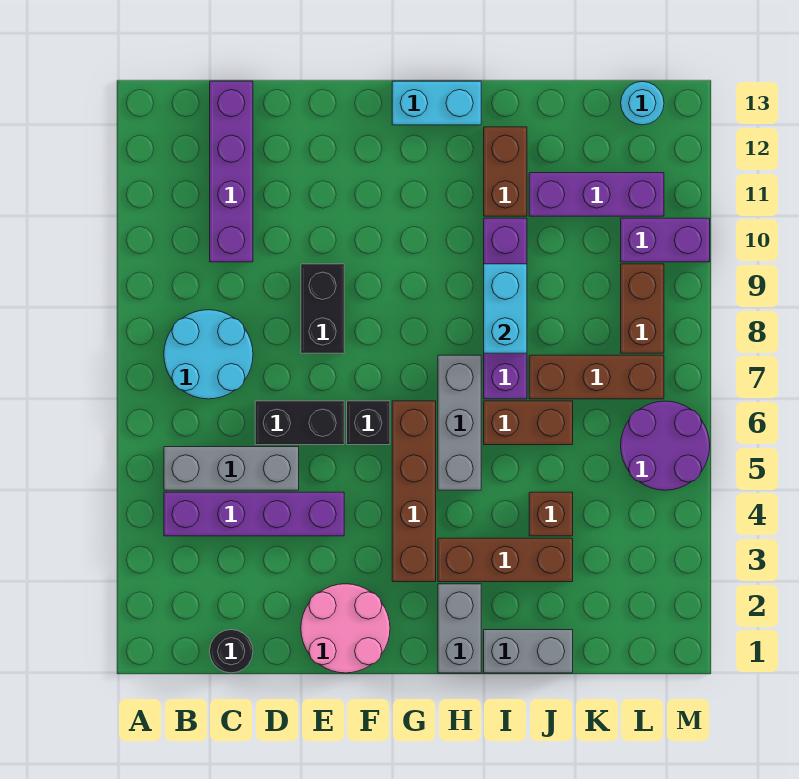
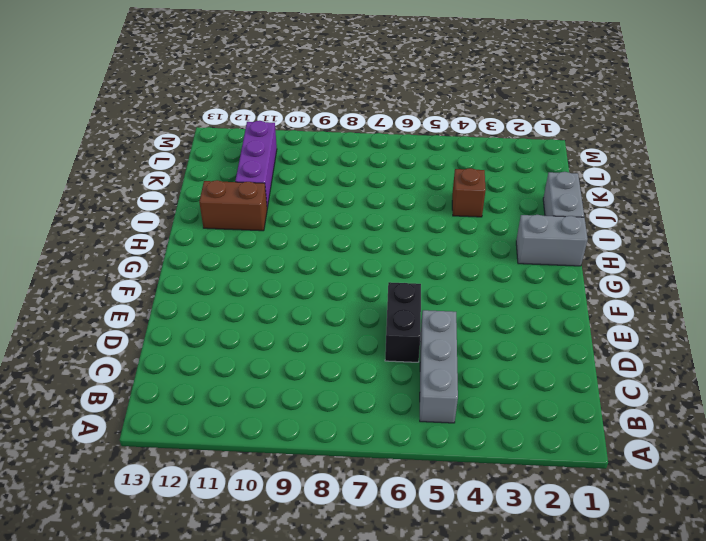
none -> purple 1x4 brick [164,492,344,536]
none -> cyan 2x2 round brick [164,310,253,399]
none -> black 1x1 round brick [210,630,253,673]

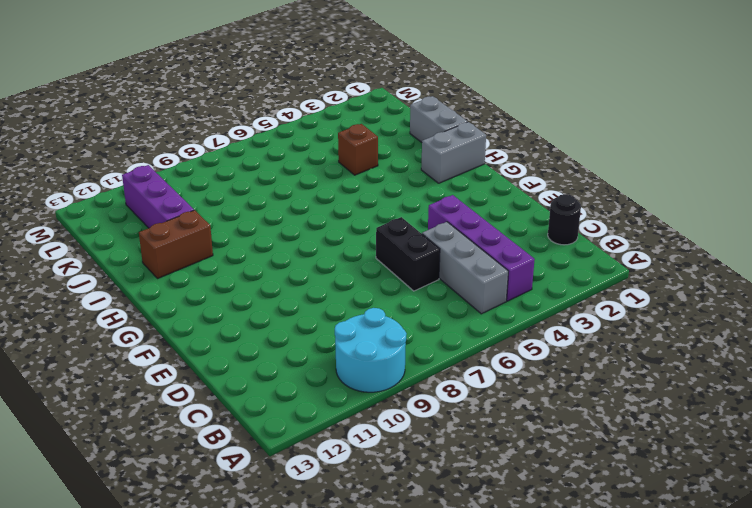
cyan 2x2 round brick [335,308,406,392] -> cyan 2x2 round brick moved to [164,310,253,399]
none -> purple 1x4 brick [210,81,253,262]
none -> pink 2x2 round brick [301,584,390,673]
none -> black 1x2 brick [301,264,344,353]

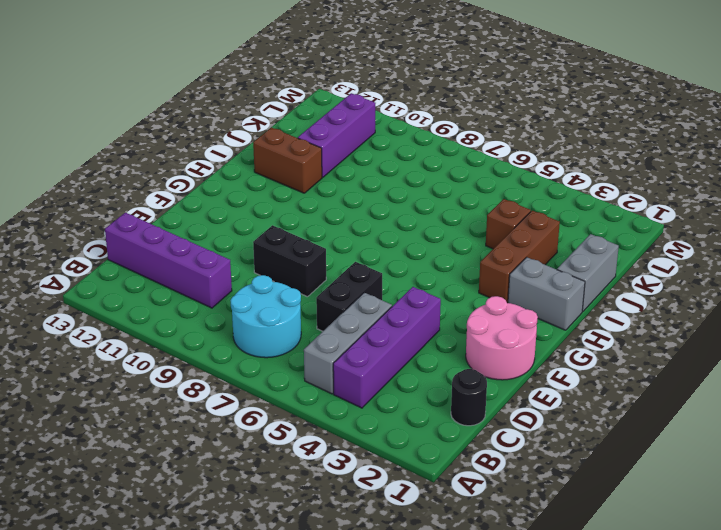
none -> black 1x1 brick [347,401,390,445]
none -> brown 1x4 brick [392,401,436,582]
none -> cyan 1x2 brick [392,81,481,125]

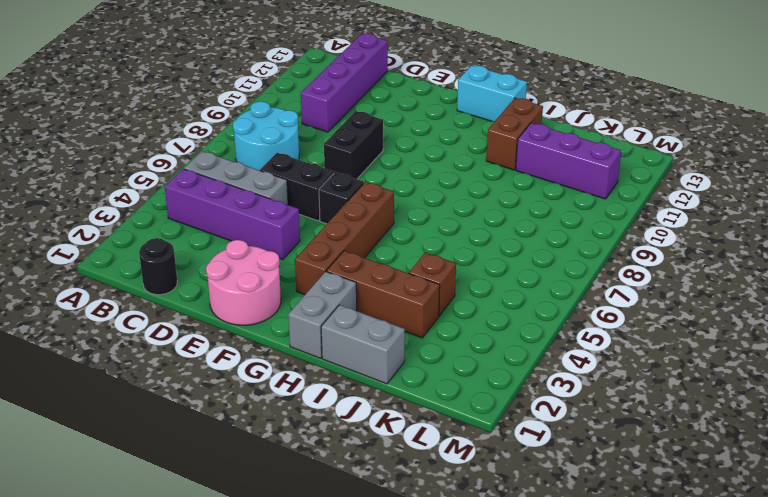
none -> grey 1x3 brick [438,355,481,490]
none -> brown 1x2 brick [484,401,573,445]
none -> purple 1x4 brick [484,218,527,399]

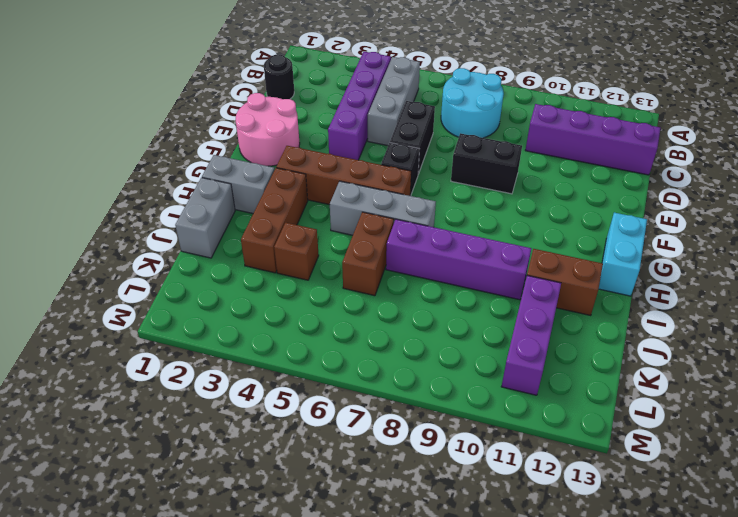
none -> brown 1x3 brick [529,355,664,399]
none -> purple 2x2 round brick [621,401,710,490]
none -> brown 1x2 brick [621,264,664,353]

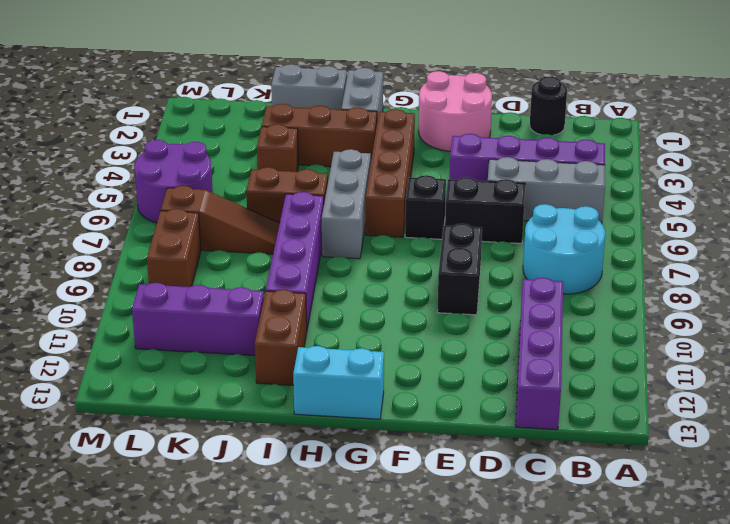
brown 1x3 slope [161,186,280,254] -> brown 1x3 brick [529,355,664,399]
none -> purple 1x2 brick [621,218,710,262]
none -> cyan 1x1 round brick [621,81,664,125]
none -> cyan 1x2 brick [484,264,527,353]

